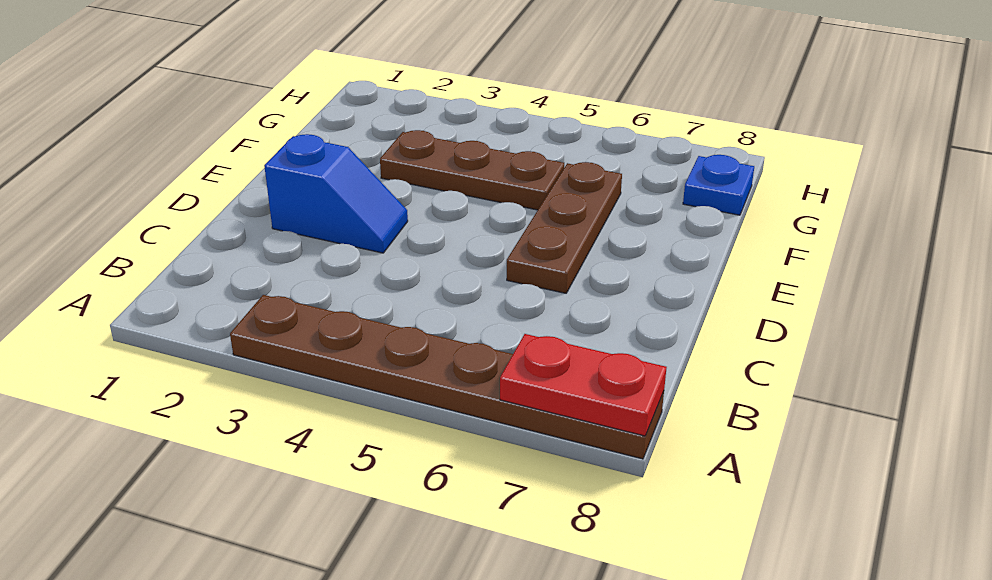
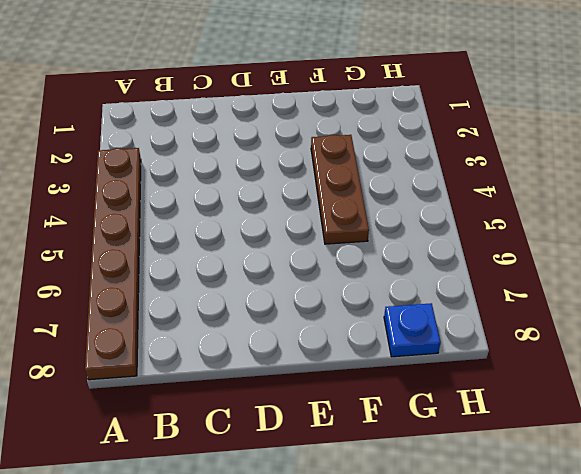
none -> blue 1x2 slope [264,134,408,253]
none -> brown 1x3 plate [507,162,622,293]

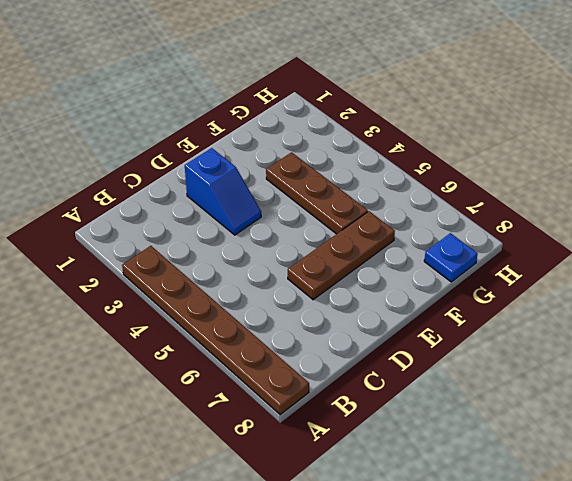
none -> red 1x2 plate [500,334,667,436]

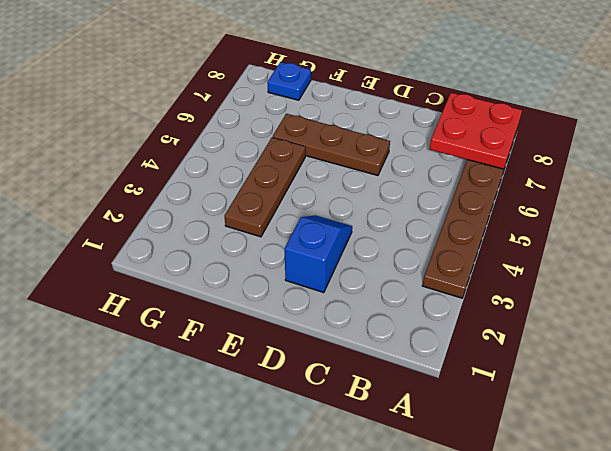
red 2x2 plate [430,93,522,169] -> red 1x2 plate [500,334,667,436]

